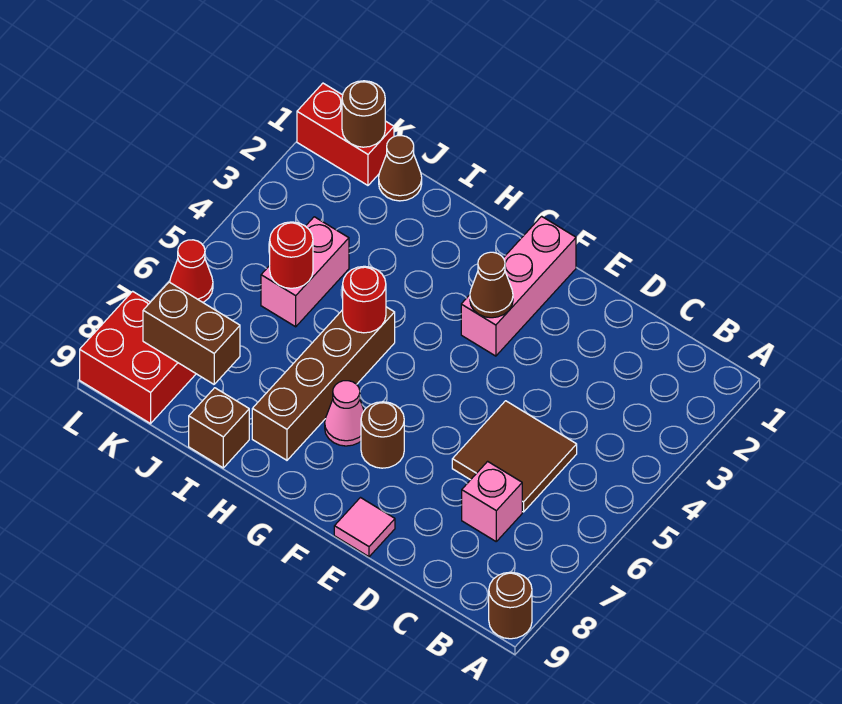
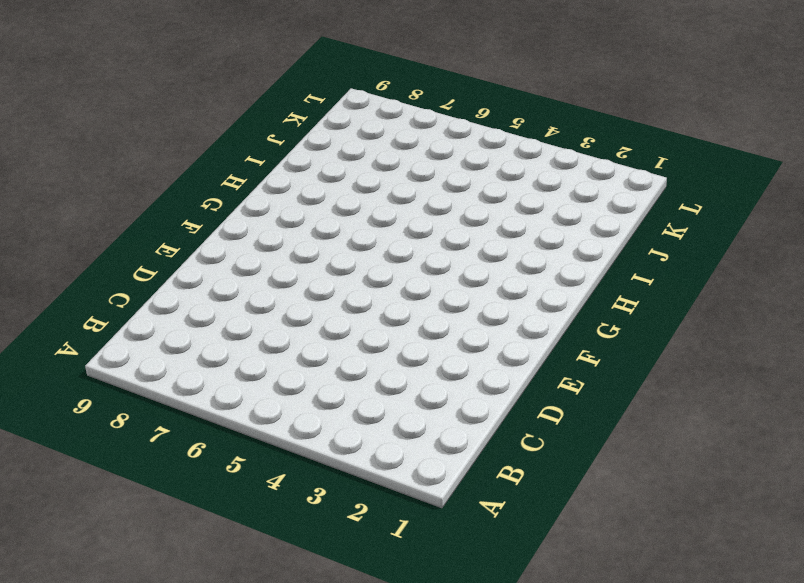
none -> brown 1x1 round brick [489,572,532,639]
none -> brown 2x2 tile [452,401,577,512]
none -> pink 1x1 brick [462,461,522,541]

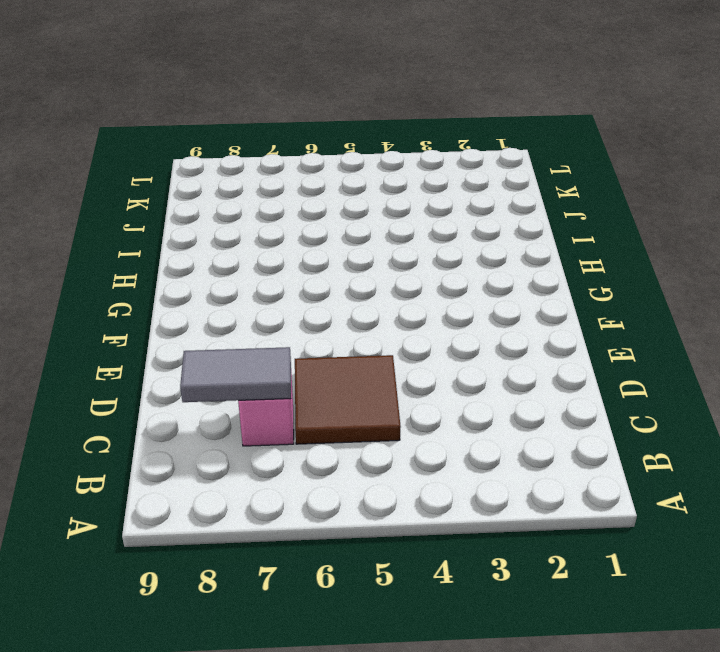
grey 1x2 tile [180,347,291,402] -> none
none -> brown 1x1 round brick [489,572,532,639]
none -> pink 1x1 tile [334,498,395,557]
none -> pink 1x3 brick [461,216,576,356]

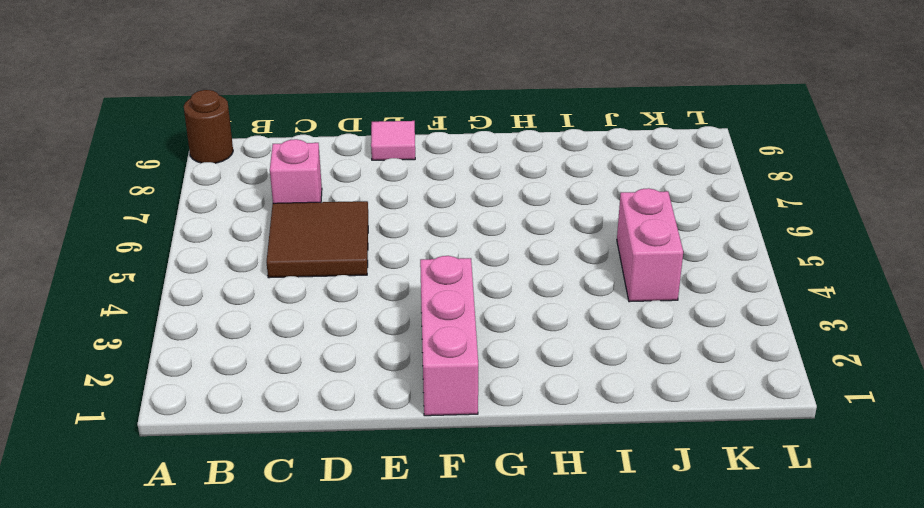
none -> brown 1x1 round brick [361,402,404,468]
none -> pink 1x1 cone [325,381,364,446]
none -> brown 1x4 brick [252,307,395,460]

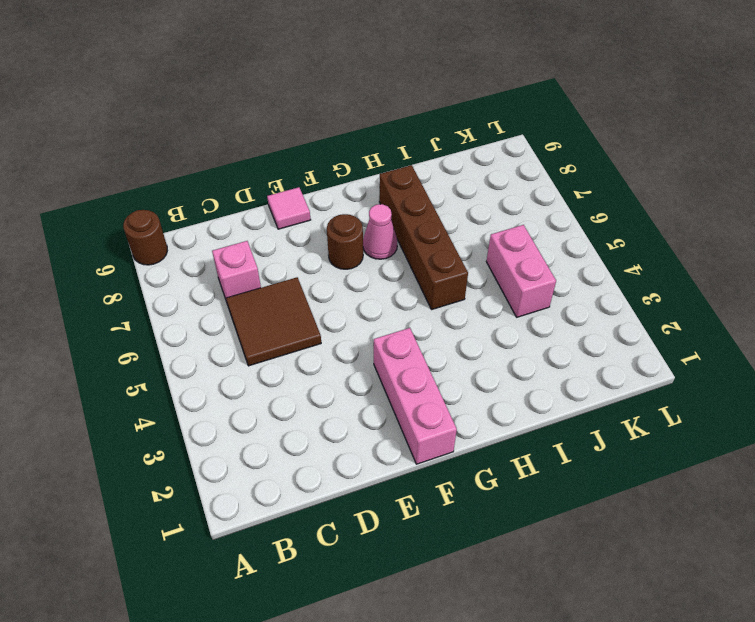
none -> brown 1x1 brick [189,388,249,468]
none -> brown 1x1 cone [379,136,422,201]
none -> red 1x2 brick [297,83,394,185]

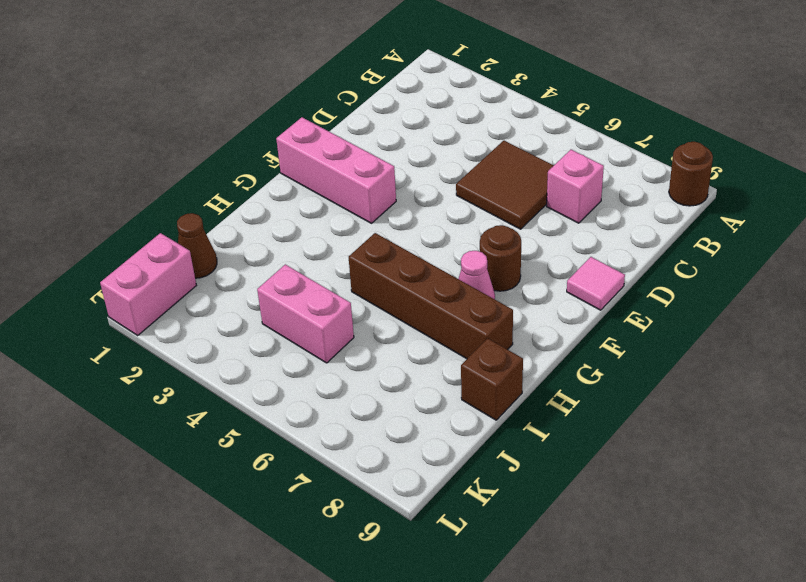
pink 1x2 brick [100,233,196,335] -> red 1x2 brick [297,83,394,185]
none -> red 2x2 brick [80,291,196,424]
none -> red 1x1 cone [170,240,213,302]
none -> brown 1x1 cone [470,252,513,318]

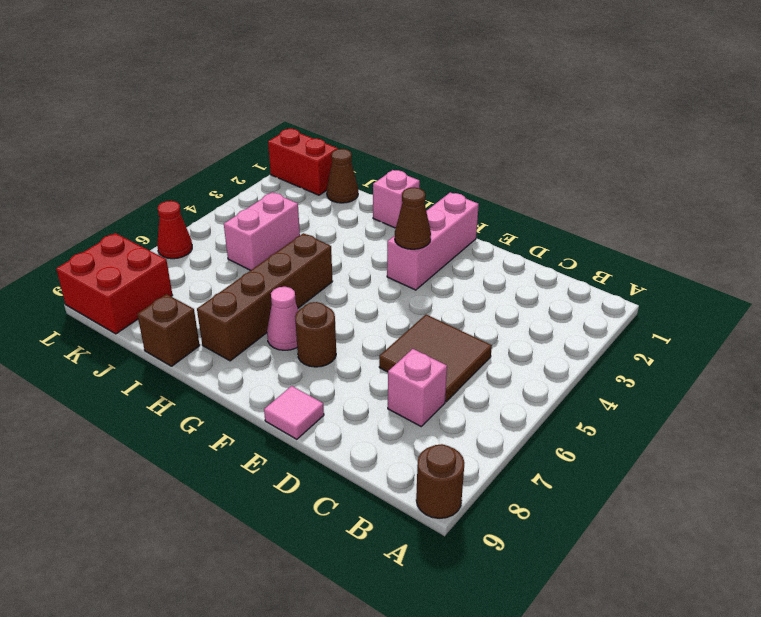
pink 1x1 brick [373,170,420,228] -> none
none -> red 1x1 round brick [343,266,386,333]
none -> red 1x1 round brick [270,222,313,288]
none -> brown 1x2 brick [143,282,240,384]

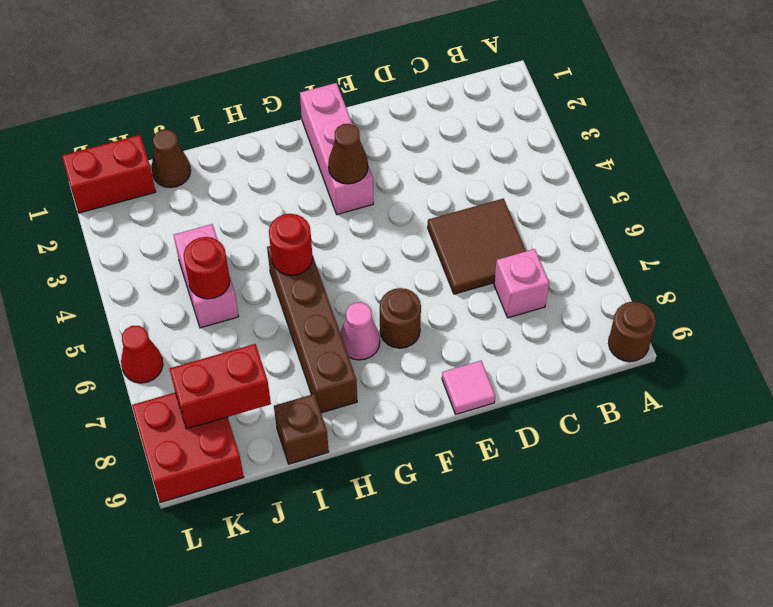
red 1x2 brick [170,344,271,429] -> brown 1x2 brick [143,282,240,384]
none -> brown 1x1 round brick [342,81,385,147]

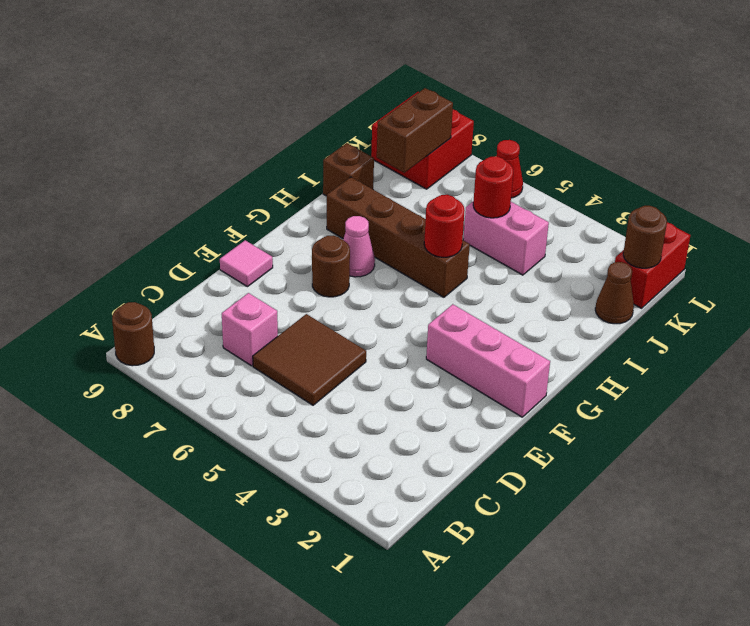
none -> brown 1x1 cone [470,252,513,318]

